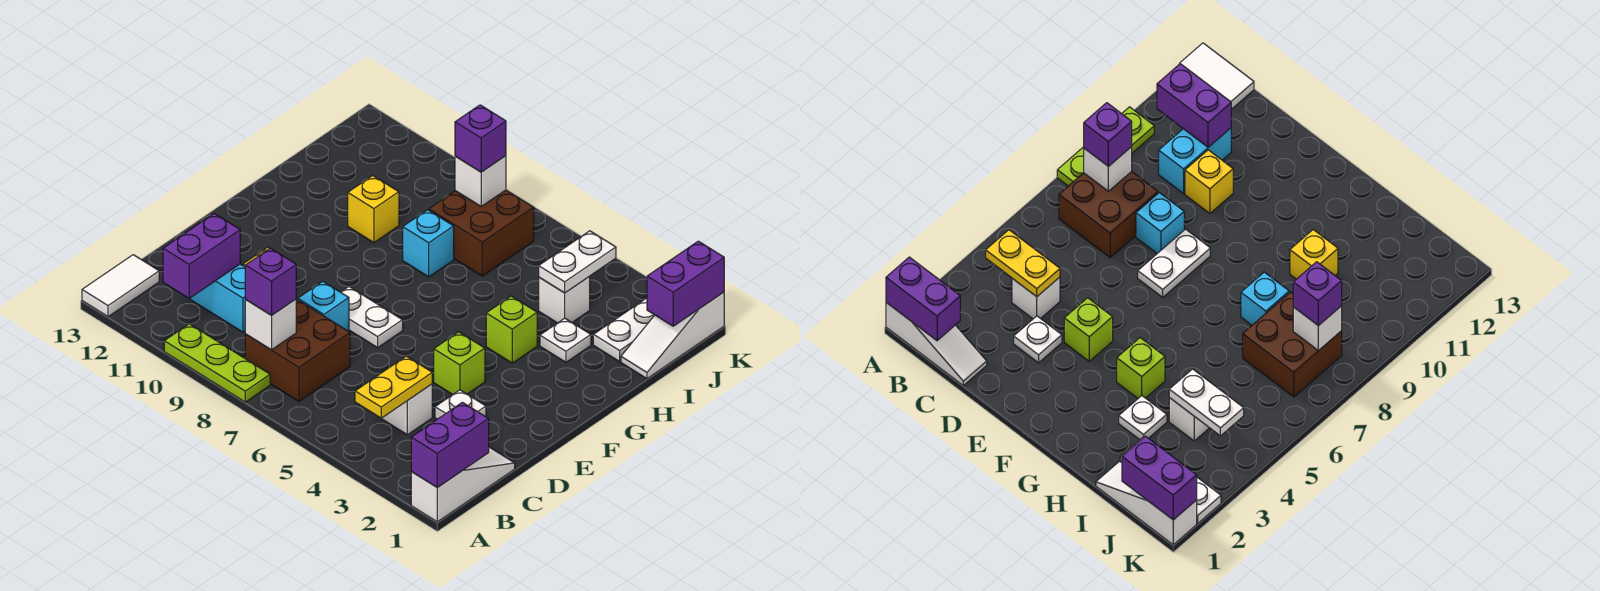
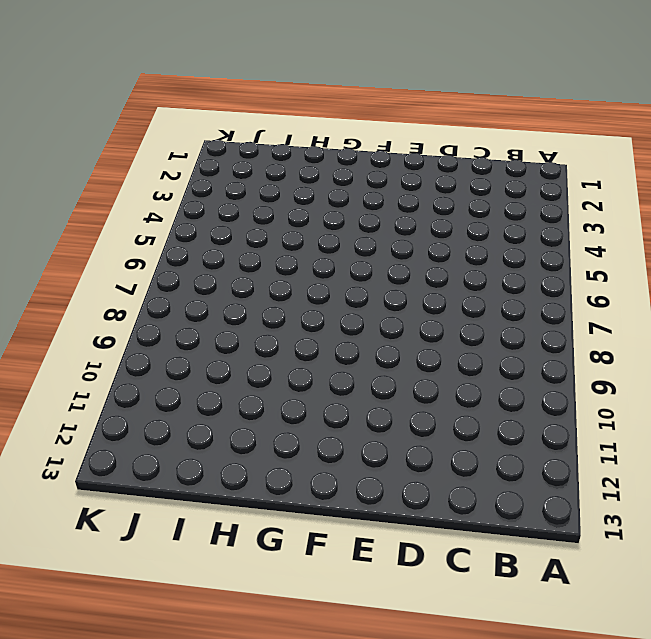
none -> white 1x3 slope [411,447,515,522]
none -> lime 1x3 plate [164,324,270,402]
none -> white 1x2 tile [82,255,159,317]

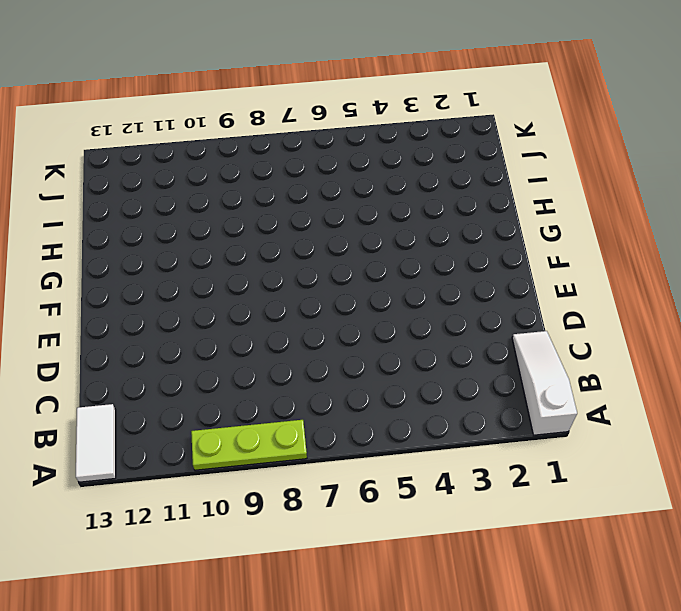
none -> brown 2x2 brick [245,299,350,401]
none -> white 1x1 brick [381,384,432,435]
none -> cyan 1x2 brick [190,264,246,332]

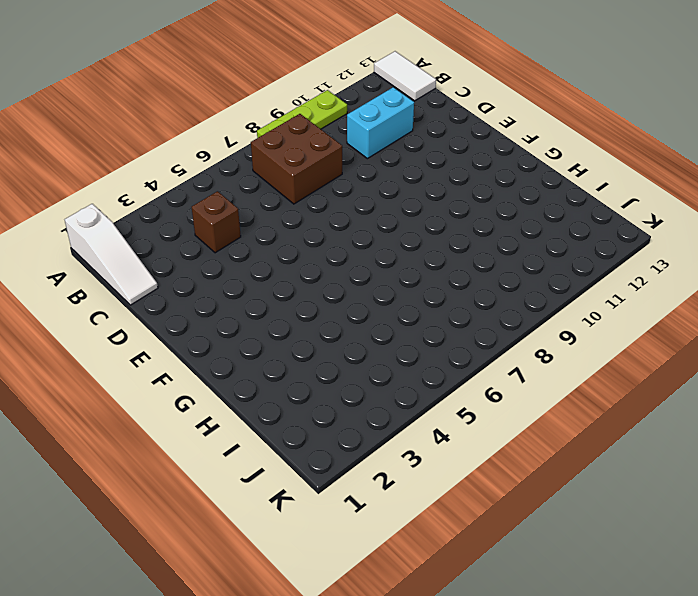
brown 1x1 brick [192,191,241,253] -> white 1x1 brick [381,384,432,435]
none -> white 1x1 plate [435,390,486,419]
none -> cyan 1x1 brick [298,281,349,331]
none -> yellow 1x1 brick [1185,150,1233,214]

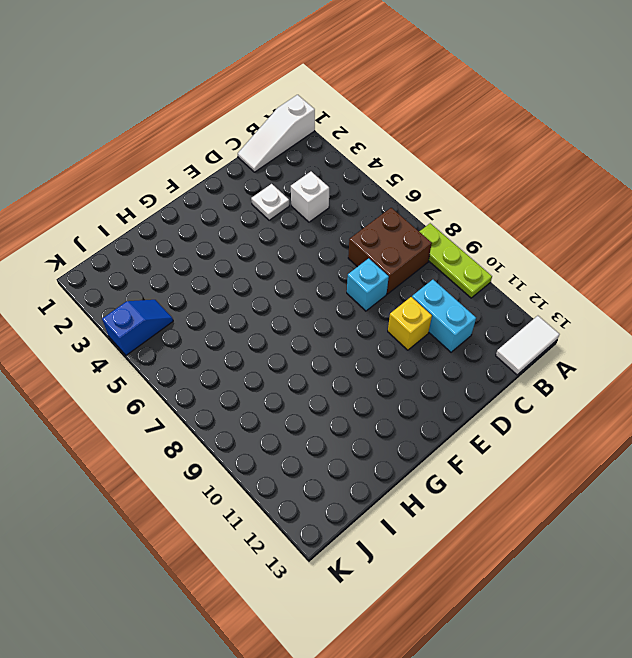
blue 1x2 slope [102,300,173,355] -> none
none -> lime 1x1 brick [434,332,485,395]
none -> white 1x2 plate [341,287,403,348]
none -> lime 1x1 brick [486,296,537,363]

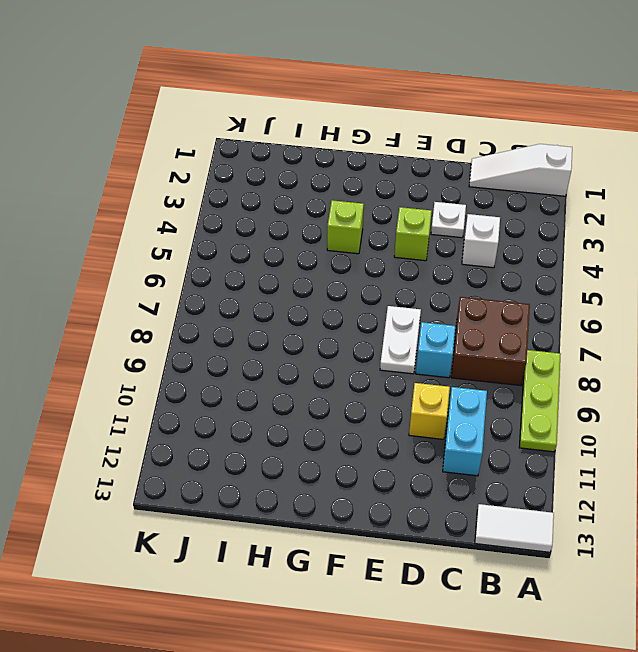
none -> white 1x1 plate [540,318,591,362]
none -> cyan 1x1 brick [403,210,454,277]
none -> yellow 1x1 brick [348,176,399,243]

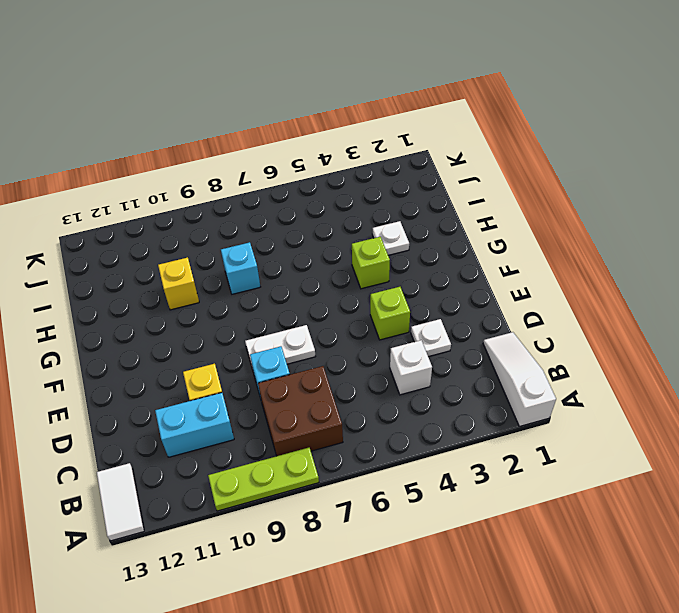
none -> white 1x3 slope [621,292,724,379]
none -> white 1x3 plate [593,298,654,362]
none -> white 1x1 brick [539,277,590,323]

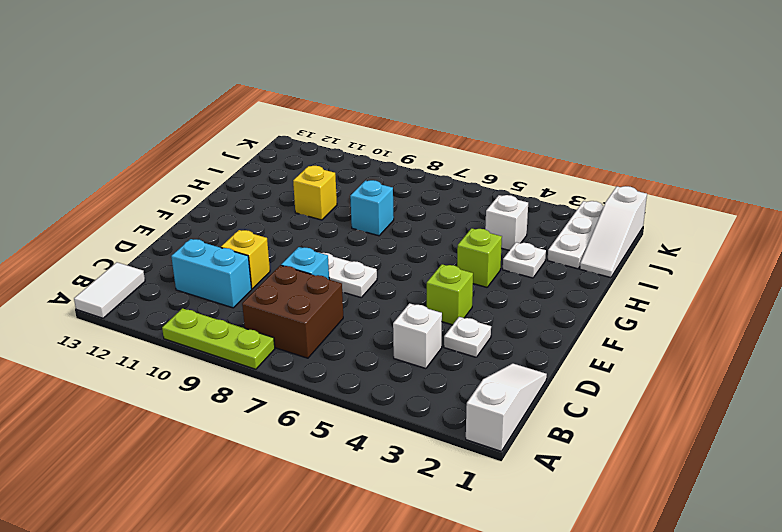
none -> brown 2x2 brick [429,190,534,276]
none -> purple 1x2 brick [411,402,489,488]
none -> yellow 1x2 plate [355,356,432,418]

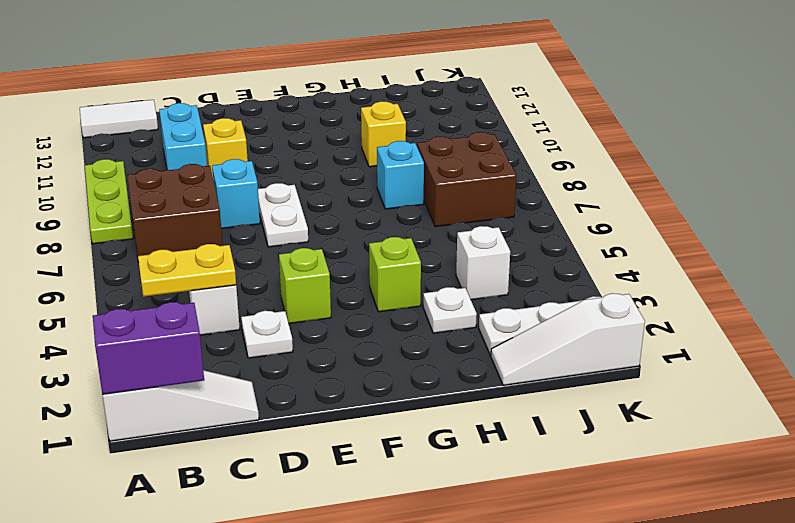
none -> white 1x1 brick [245,299,296,350]
none -> purple 1x2 brick [163,213,240,299]
none -> white 1x2 plate [539,231,616,293]

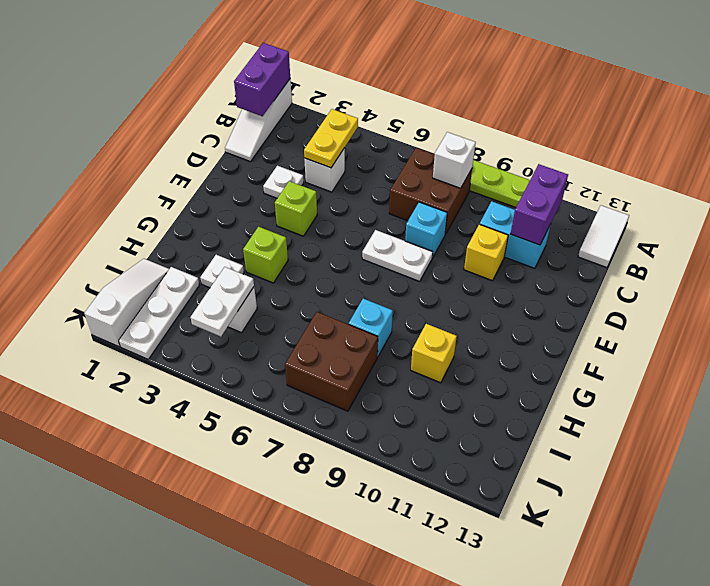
none -> purple 1x2 brick [647,241,724,326]
none -> white 1x1 brick [455,156,506,206]
none -> purple 1x1 brick [245,248,296,315]

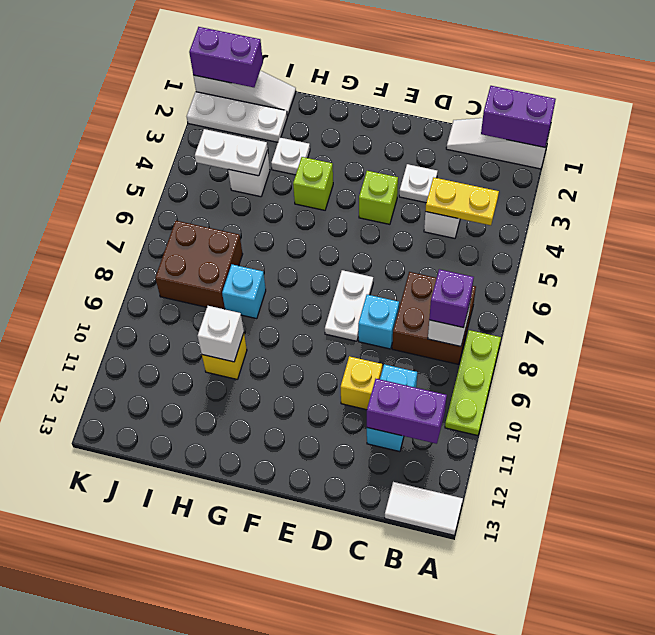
white 1x1 brick [198,306,244,362] -> white 1x1 brick moved to [455,156,506,206]
none -> purple 1x1 brick [455,105,506,172]

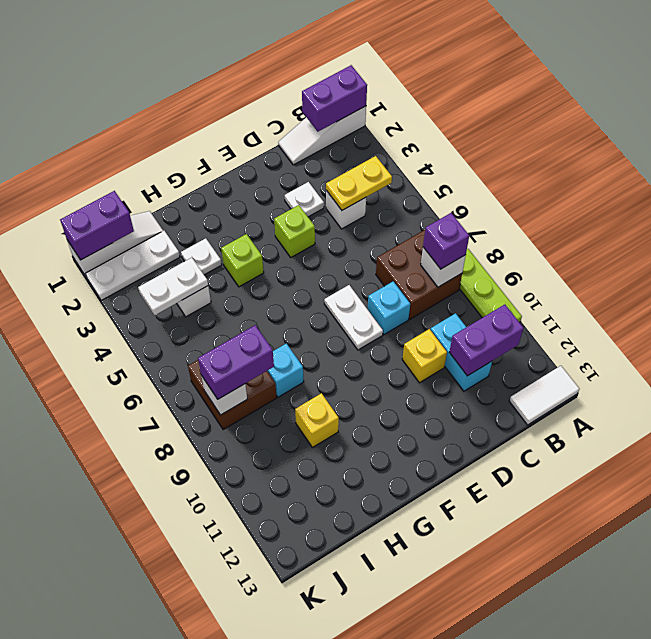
purple 1x2 brick [198,325,274,399] -> purple 1x1 brick [455,105,506,172]

